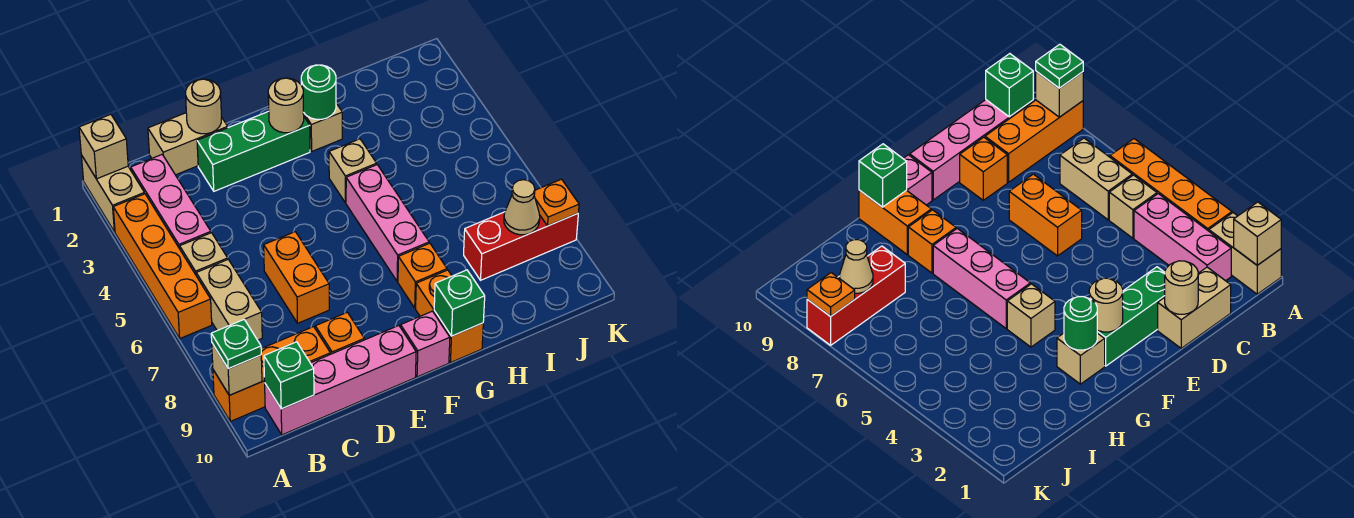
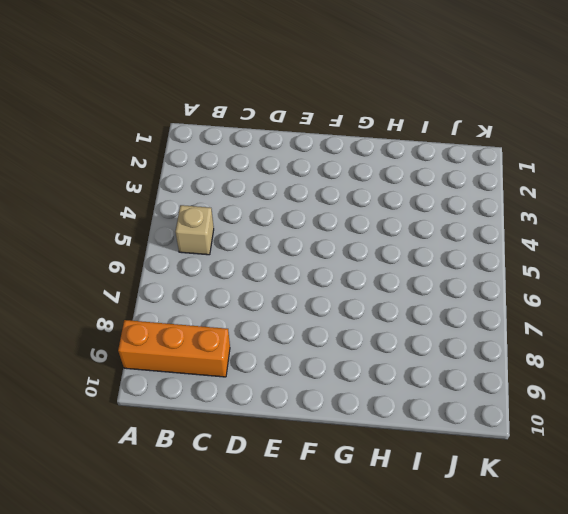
none -> tan 1x2 brick [81,155,145,232]
none -> orange 1x4 brick [113,194,212,338]
none -> pink 1x3 brick [131,155,211,249]

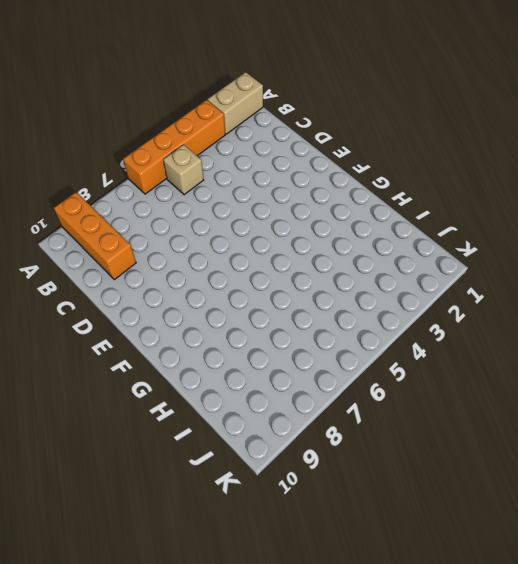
none -> pink 1x3 brick [131,155,211,249]
none -> tan 1x2 brick [196,260,262,340]
none -> pink 1x4 brick [265,326,416,435]

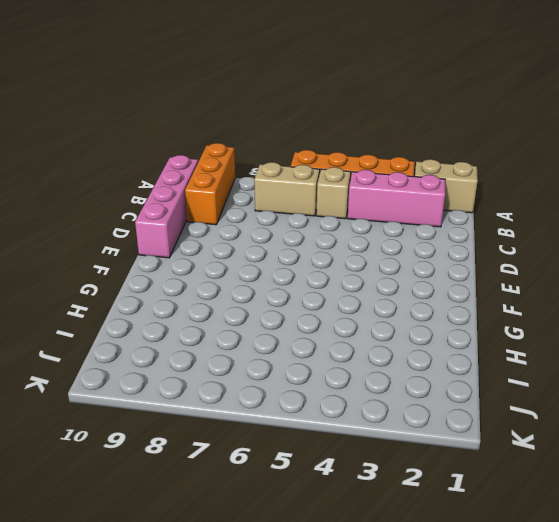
none -> tan 1x2 brick [148,113,228,175]
none -> green 1x3 brick [197,111,310,191]
none -> orange 1x2 brick [264,232,329,323]

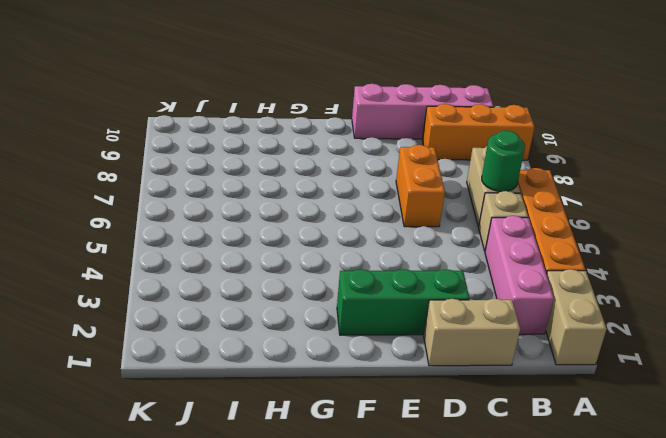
green 1x1 round brick [482,130,525,192] -> green 1x1 round brick moved to [301,65,336,119]
none -> orange 1x1 brick [315,312,364,354]
none -> pink 1x1 brick [401,311,450,377]
none -> tan 1x1 brick [303,103,342,151]

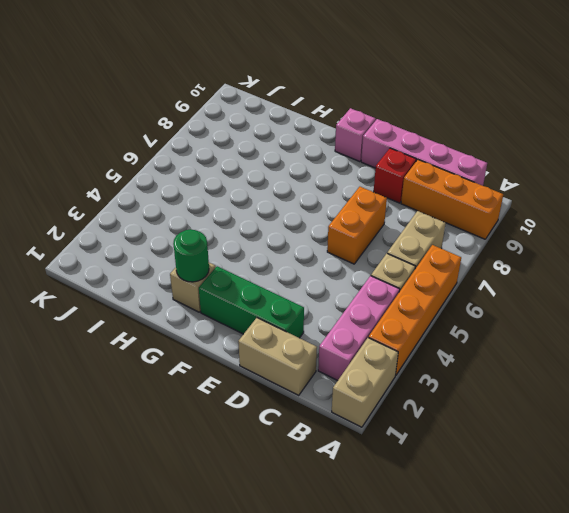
red 1x1 brick [374,148,416,203] -> orange 1x1 brick [315,312,364,354]
none -> tan 1x1 brick [329,139,377,203]
none -> pink 1x3 brick [346,165,429,281]
none -> orange 1x1 brick [398,243,447,308]

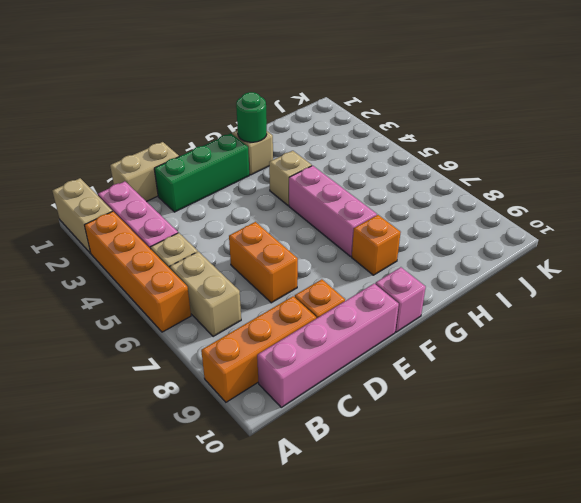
none -> orange 1x2 brick [416,270,483,363]
none -> red 1x3 brick [464,212,578,280]
none -> tan 1x1 brick [79,114,128,179]

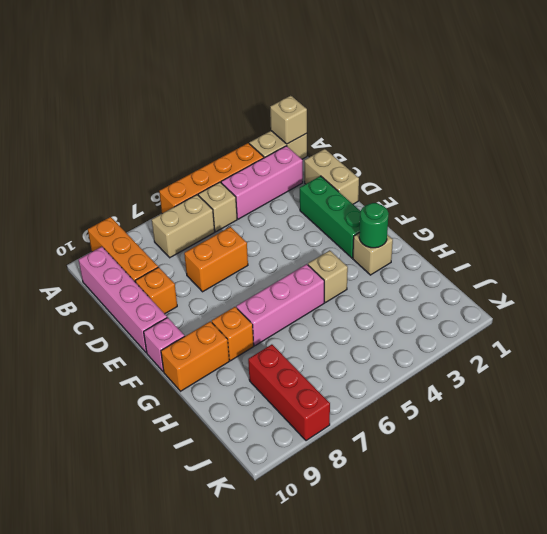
none -> tan 1x1 brick [212,343,262,395]
none -> green 1x1 brick [264,342,314,409]
none -> tan 1x1 round brick [186,79,221,134]

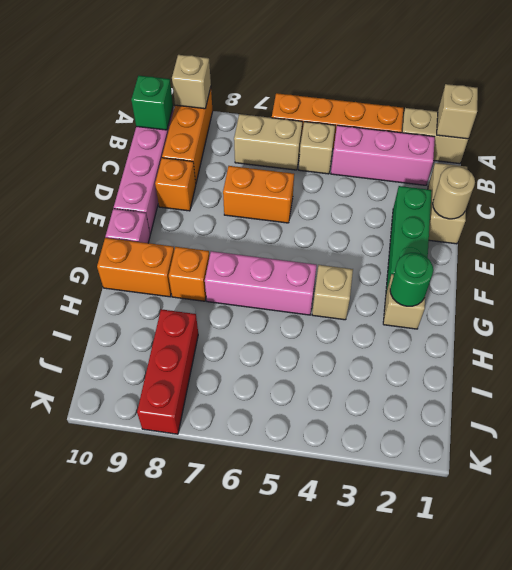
none -> tan 1x1 round brick [268,78,304,133]
none -> green 1x1 brick [434,270,485,336]
none -> tan 1x1 cone [504,180,540,235]

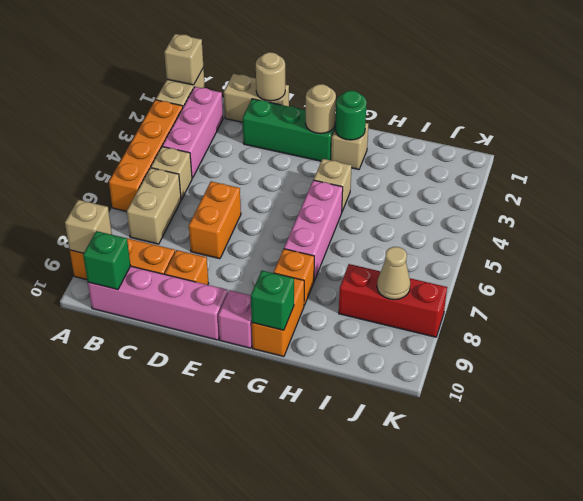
none -> orange 1x1 plate [534,179,579,226]
none -> green 1x1 plate [211,319,261,369]

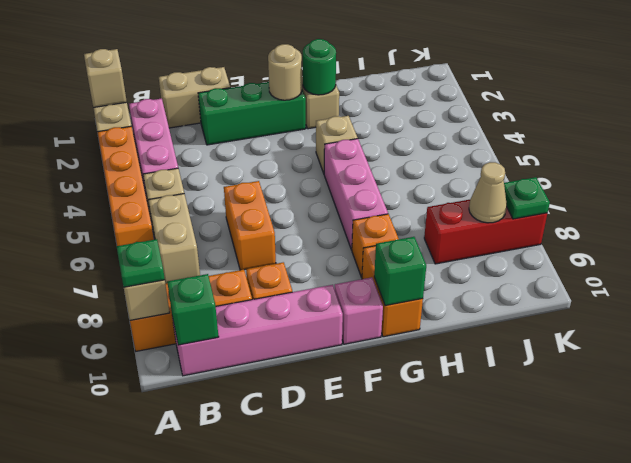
green 1x1 plate [504,177,550,219] -> orange 1x1 plate [534,179,579,226]
none -> tan 1x1 round brick [186,79,221,134]

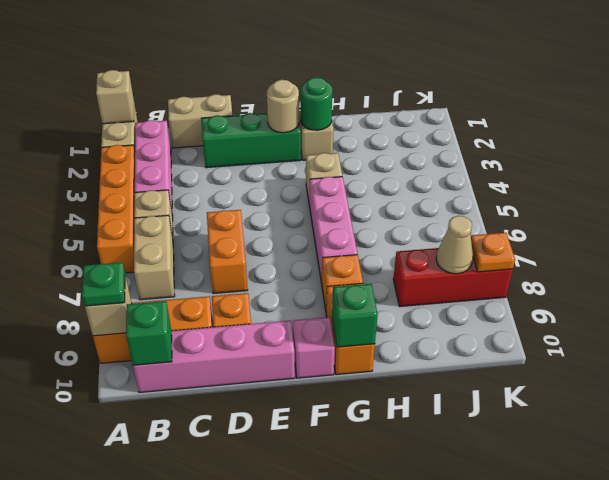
none -> tan 1x1 round brick [186,79,221,134]

